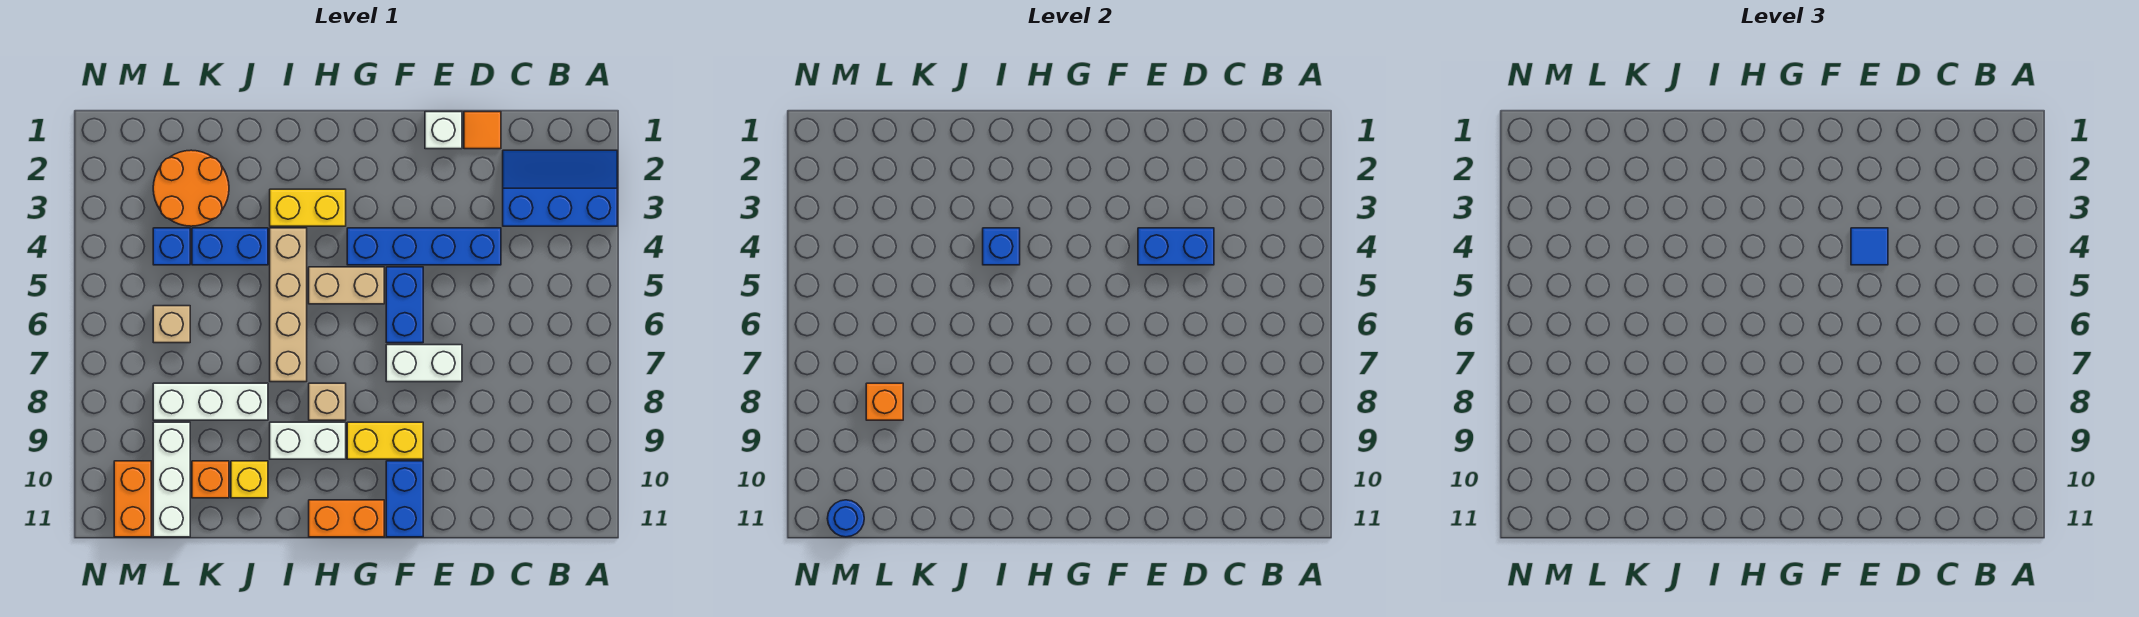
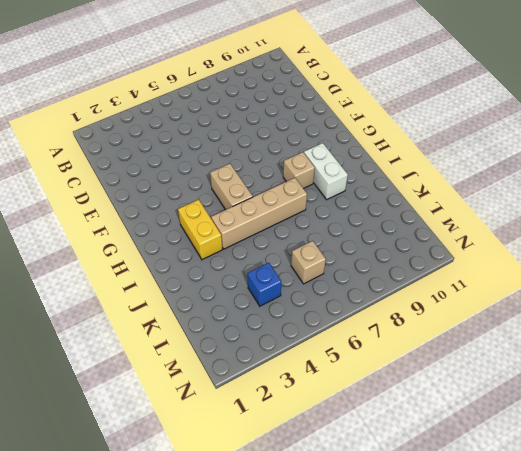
none -> blue 2x3 slope [503,150,617,226]
none -> orange 1x1 tile [464,112,501,149]
none -> blue 1x4 brick [347,228,501,265]

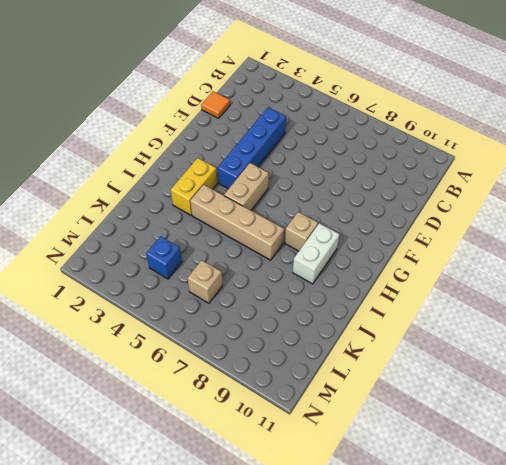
none -> blue 2x3 slope [503,150,617,226]
none -> white 1x1 brick [425,112,462,149]
none -> white 1x2 brick [386,345,462,382]

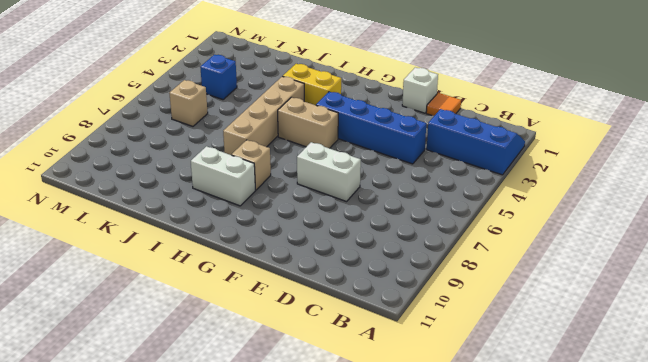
none -> blue 1x2 brick [386,267,423,343]
none -> yellow 1x2 brick [347,422,423,459]
none -> blue 1x2 brick [386,461,423,537]

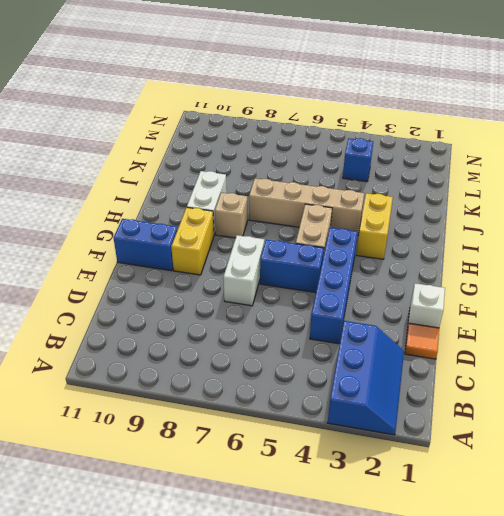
none -> orange 1x2 brick [309,500,384,537]
none -> blue 1x2 brick [192,228,268,265]
none -> white 1x3 brick [153,383,268,420]

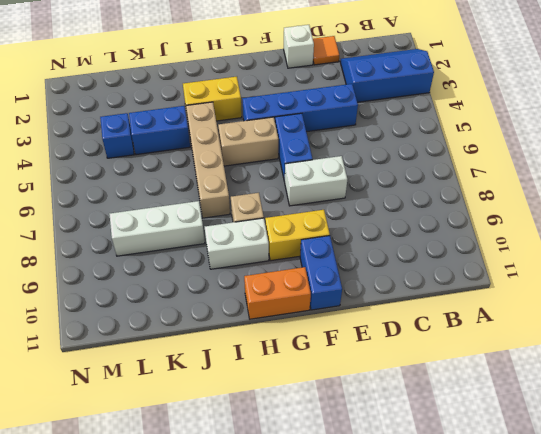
none -> yellow 1x1 brick [231,461,268,498]
none -> orange 2x2 round brick [153,150,229,226]
none -> orange 1x1 brick [192,461,229,498]

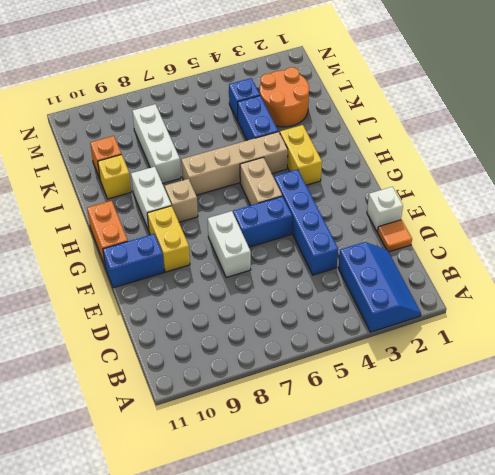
none -> tan 1x1 brick [153,306,190,343]
none -> white 1x3 brick [153,422,190,537]
none -> orange 1x2 brick [114,461,151,537]

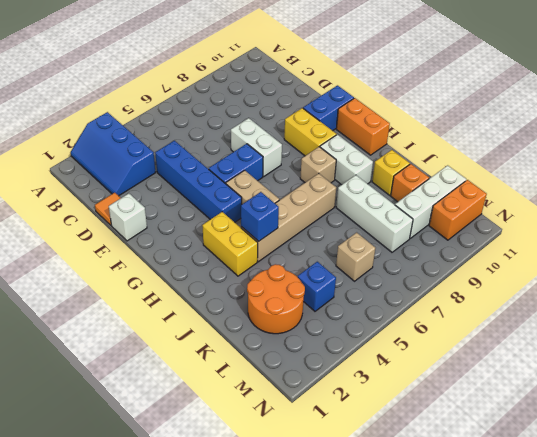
none -> blue 1x2 brick [192,228,268,265]
none -> blue 1x2 brick [1138,228,1214,265]
none -> orange 1x1 brick [866,383,903,420]

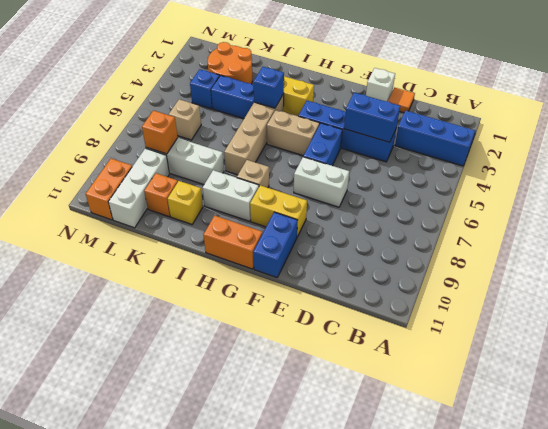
none -> blue 1x1 round brick [827,500,864,537]
none -> blue 1x1 tile [1851,228,1888,265]

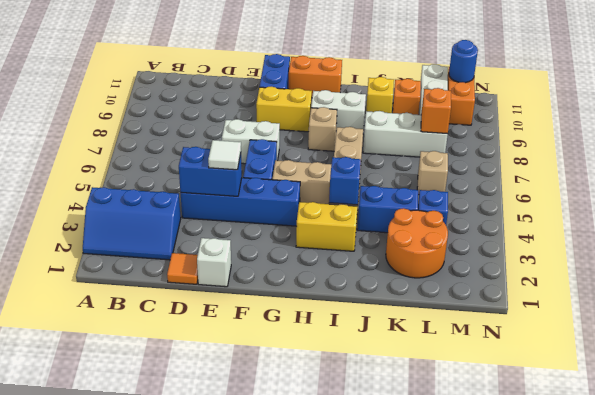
white 1x1 tile [208,140,241,170] -> blue 1x1 tile [1851,228,1888,265]

